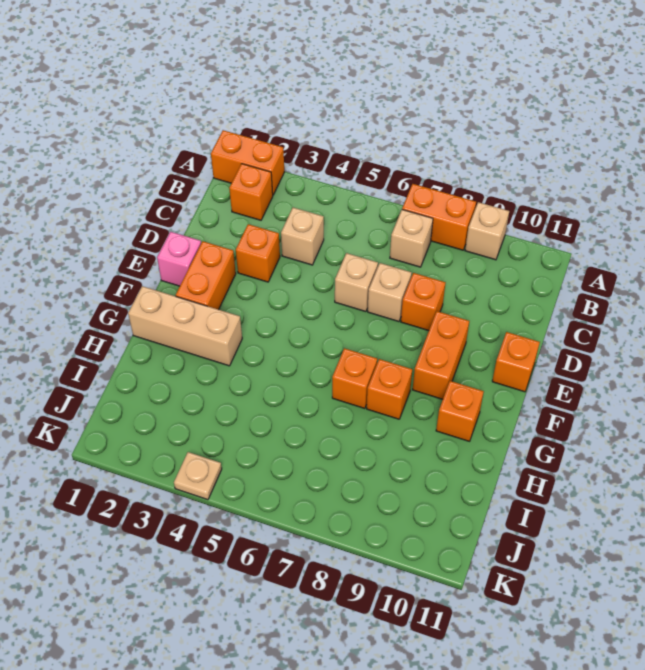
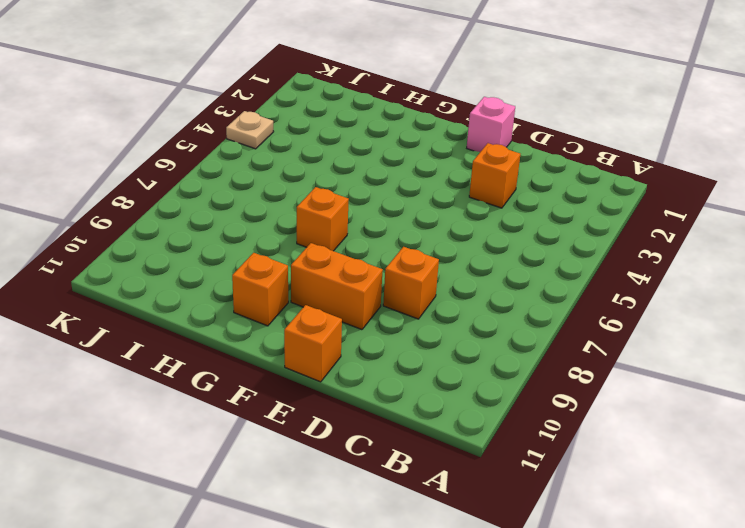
none -> orange 1x2 brick [211,130,284,195]
none -> orange 1x2 brick [402,184,476,250]
none -> tan 1x1 brick [465,202,509,260]

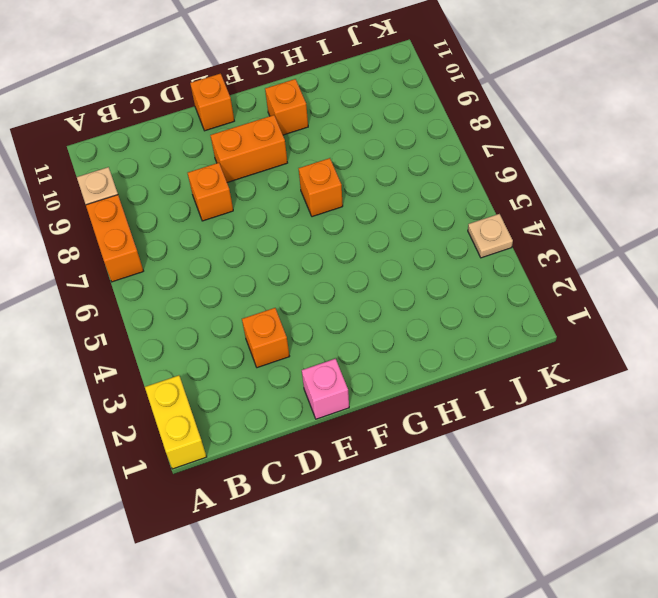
yellow 1x2 brick [145,375,207,469] -> orange 1x2 brick [211,130,284,195]
none -> orange 1x1 brick [229,164,273,220]
none -> tan 1x1 brick [390,210,433,267]
none -> tan 1x1 brick [281,208,324,265]

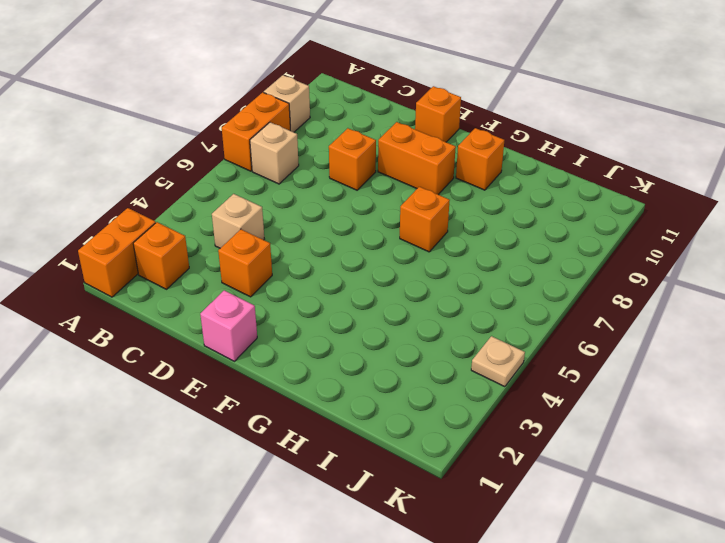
none -> tan 1x1 brick [335,253,378,312]
none -> tan 1x1 brick [368,263,412,322]
none -> orange 1x2 brick [176,241,236,310]

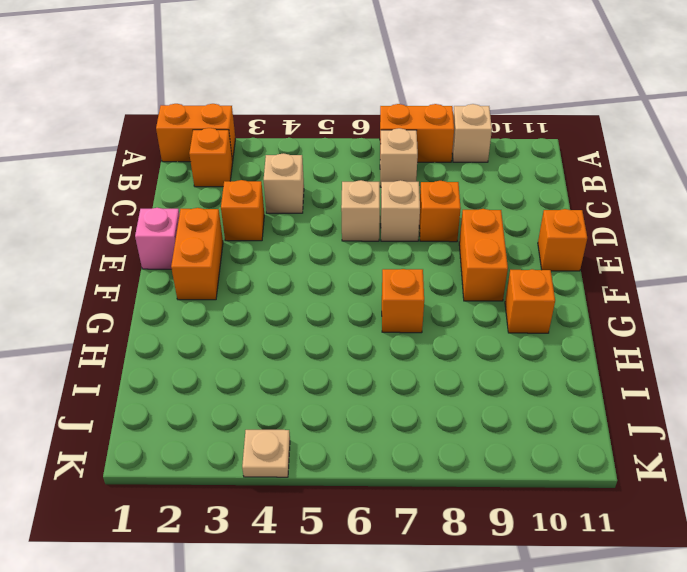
none -> tan 1x3 brick [128,286,242,366]
none -> orange 1x1 brick [367,359,412,419]

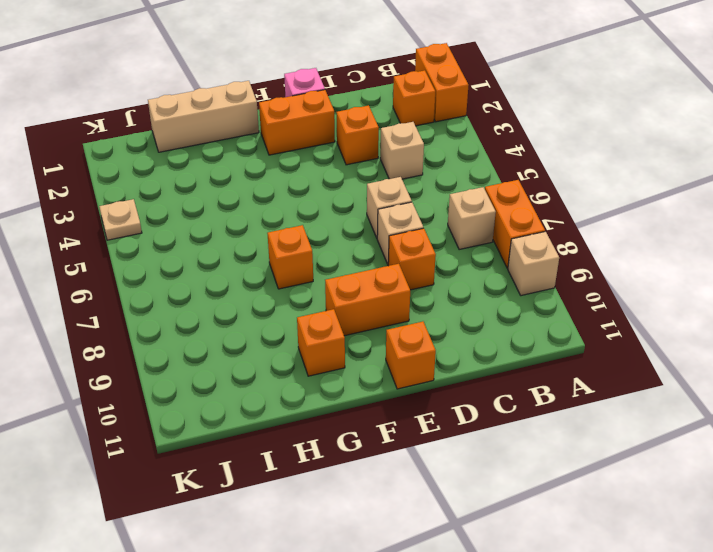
tan 1x3 brick [148,81,259,152] -> tan 1x3 brick turned to [128,286,242,366]
none -> orange 1x1 brick [367,359,412,419]

